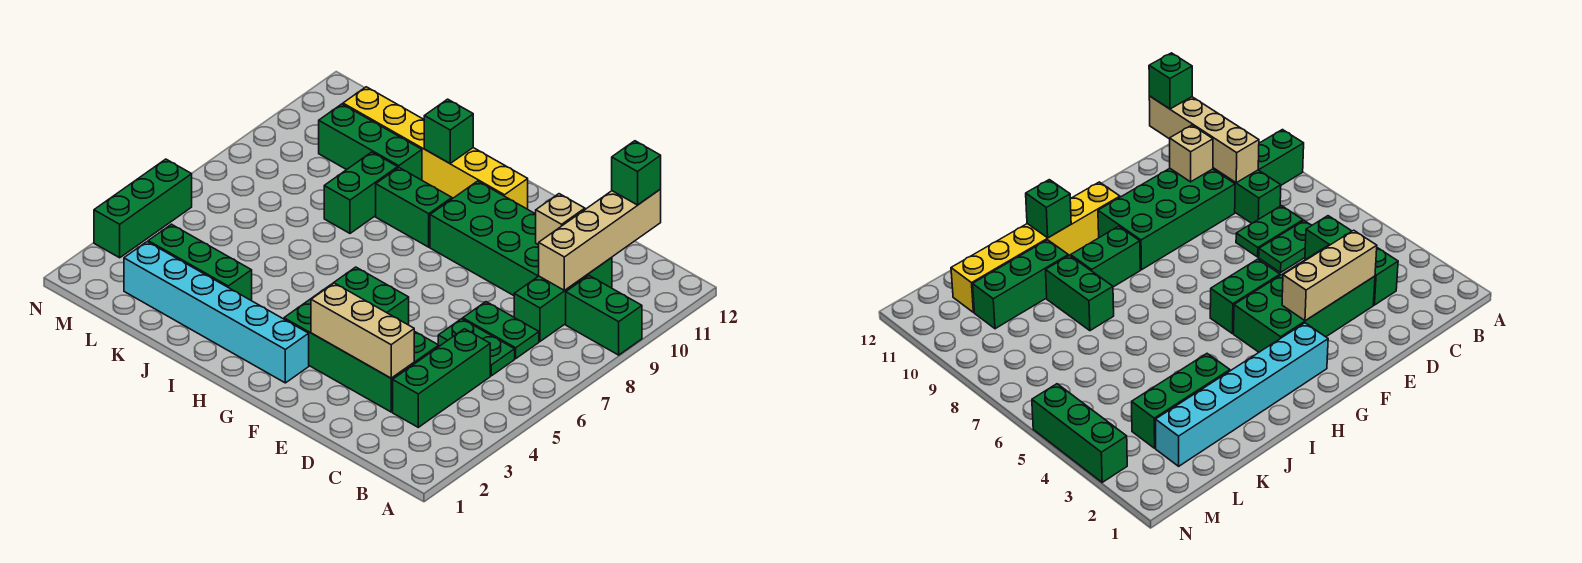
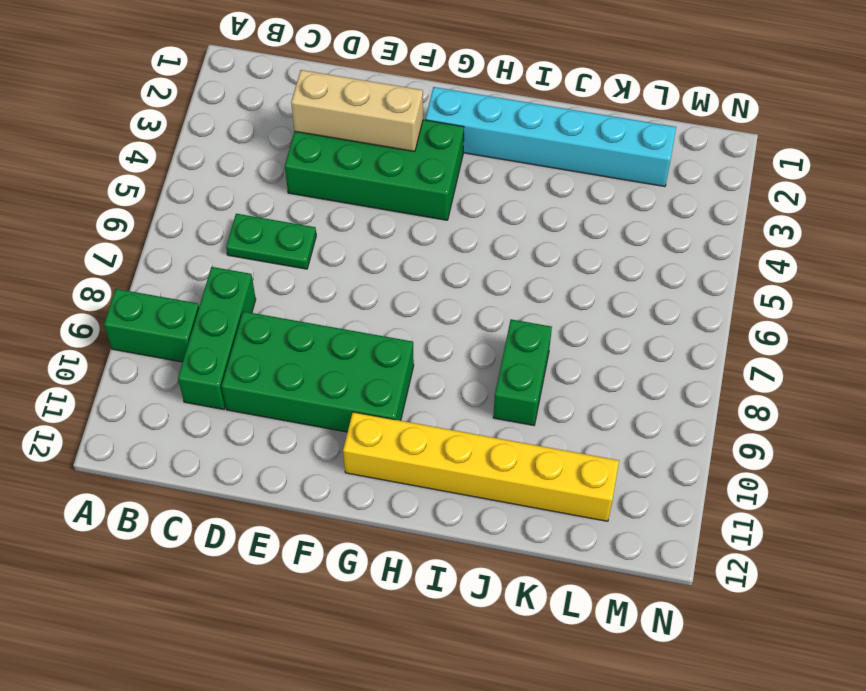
none -> green 1x3 brick [393,329,490,427]
none -> green 1x2 plate [463,302,539,359]
none -> green 1x2 brick [334,267,409,325]

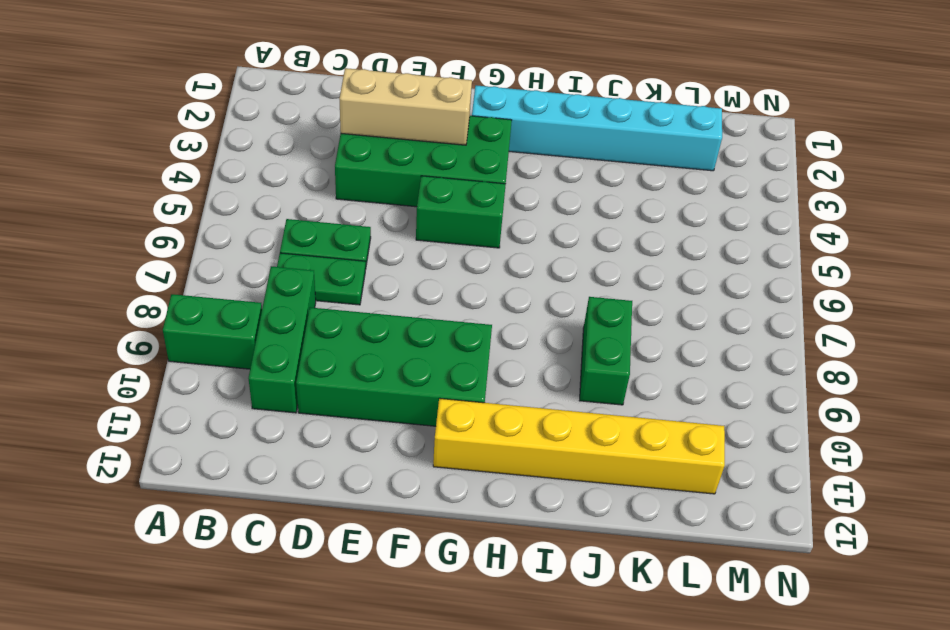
none -> green 1x3 brick [393,329,490,427]
none -> green 1x2 brick [376,168,452,247]
none -> green 1x3 brick [148,224,252,301]

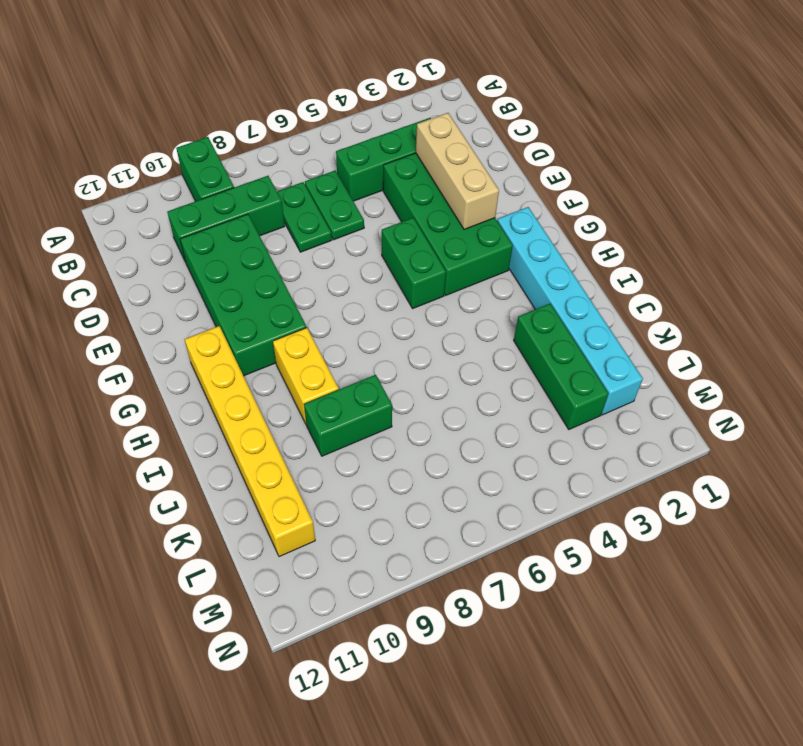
yellow 1x2 brick [273,328,339,423] -> green 1x2 brick [376,168,452,247]
none -> green 1x3 brick [319,104,422,180]
none -> green 1x3 brick [94,159,192,258]
none -> tan 1x4 brick [539,189,661,290]

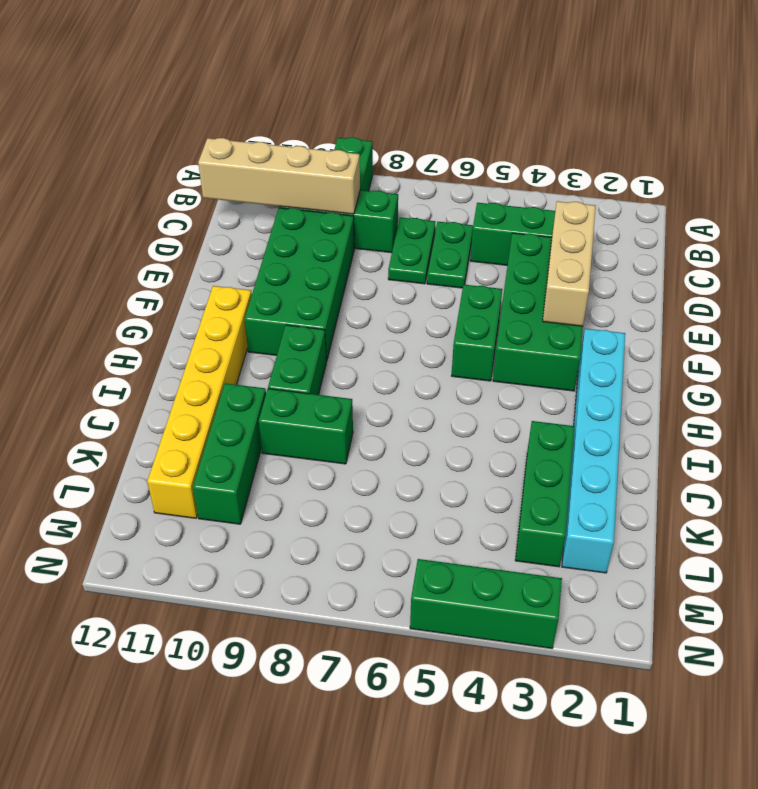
none -> tan 1x1 brick [536,194,585,245]
none -> green 1x1 brick [424,99,473,163]
none -> green 1x1 brick [612,141,661,205]

